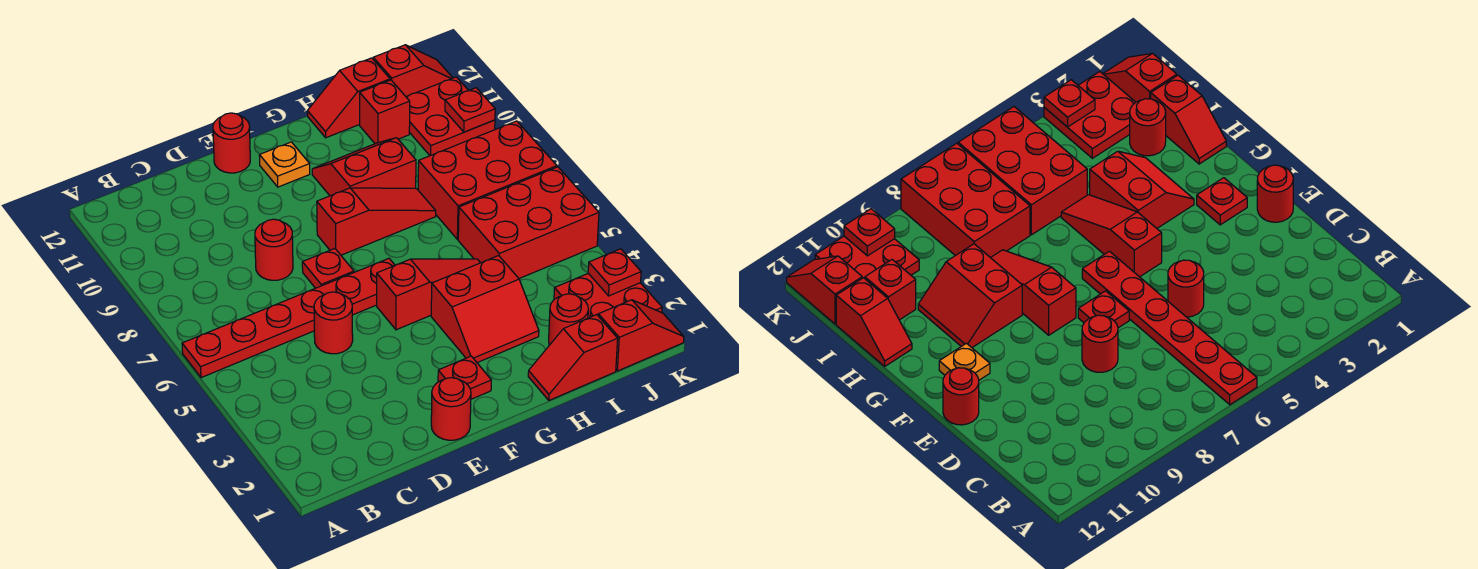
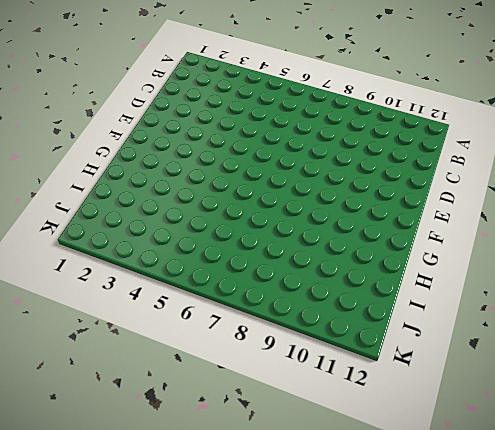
none -> red 1x6 plate [182,258,395,378]
none -> red 1x1 round brick [314,292,353,354]
none -> red 1x1 round brick [255,219,293,280]

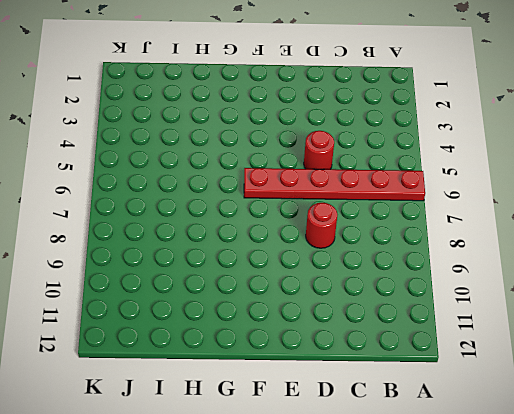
none -> red 1x1 round brick [431,378,471,440]
none -> red 1x1 plate [302,249,354,288]
none -> red 1x1 round brick [213,113,250,173]

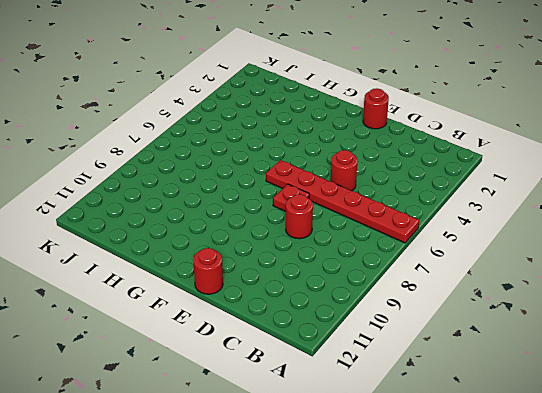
none -> red 1x1 plate [438,356,491,399]
none -> red 1x3 slope [377,259,480,330]
none -> red 1x3 slope [317,188,436,255]

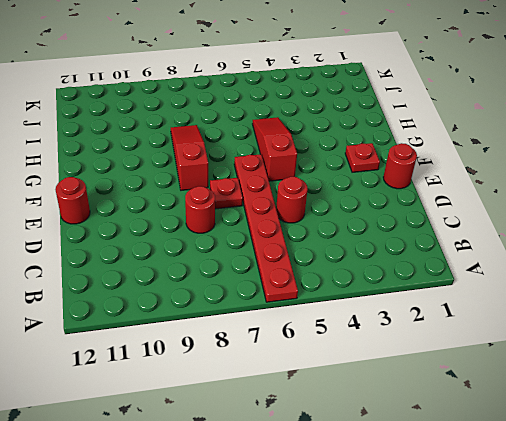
none -> orange 1x1 plate [259,142,310,187]
none -> red 2x2 slope [431,256,539,363]
none -> red 2x2 slope [312,138,416,196]

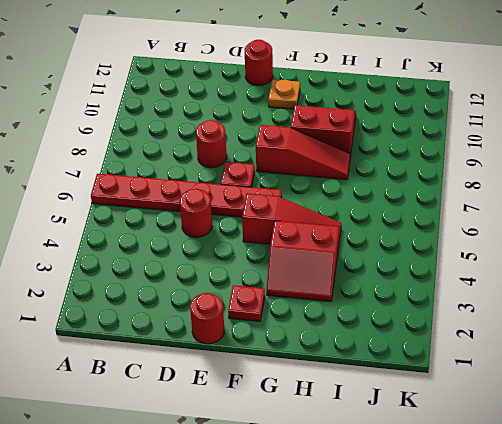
none -> red 1x2 slope [528,315,618,400]
none -> red 1x2 slope [307,58,390,138]
none -> red 1x1 round brick [549,294,588,345]

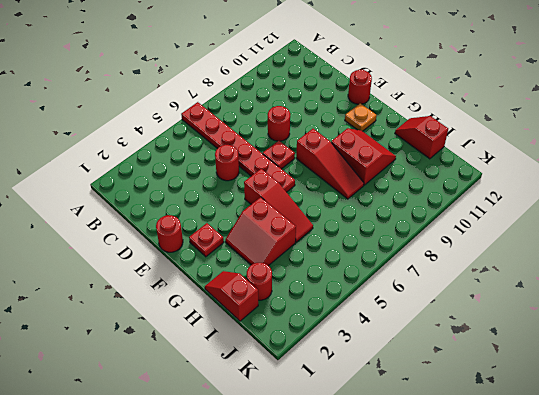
none -> red 2x3 brick [458,167,599,278]
none -> red 2x3 brick [418,121,557,239]
none -> red 1x1 brick [360,80,410,144]

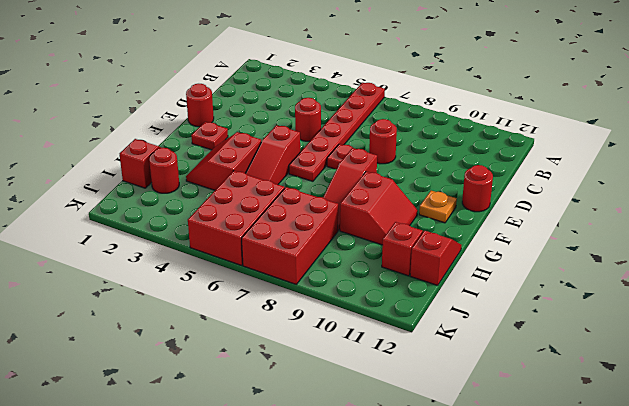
none -> red 1x2 slope [598,300,684,371]
none -> red 2x2 plate [554,273,662,318]
none -> red 2x2 plate [406,77,495,156]

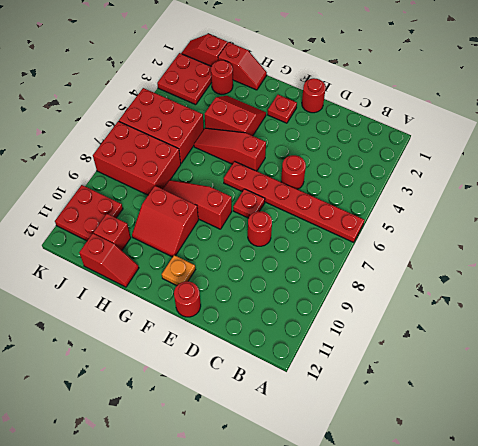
none -> red 1x2 slope [373,45,453,96]
none -> red 1x1 plate [588,249,641,296]
none -> red 1x1 plate [445,88,495,132]

